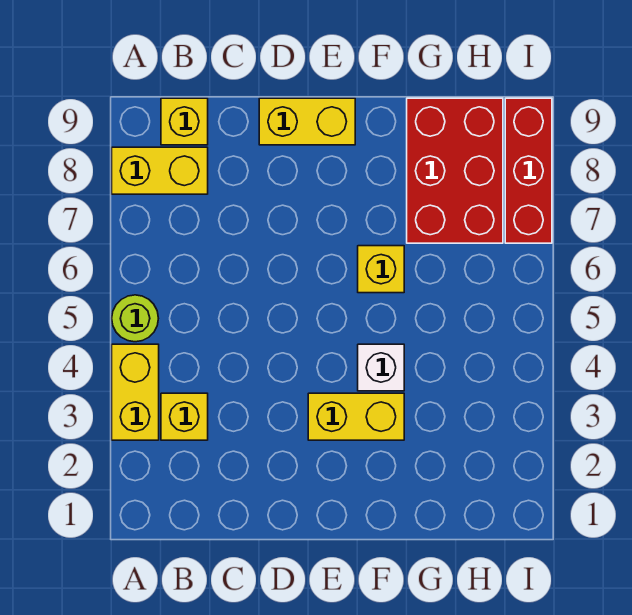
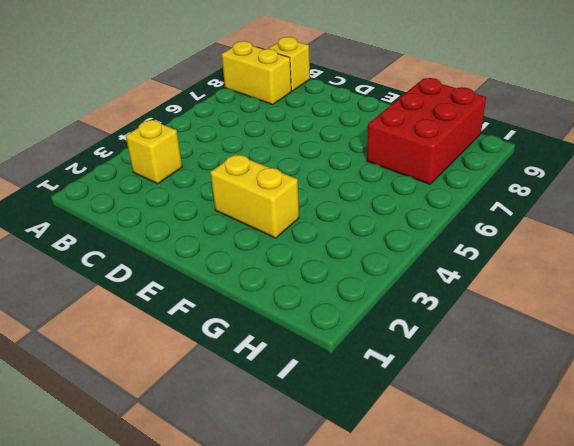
none -> yellow 1x2 brick [112,344,159,440]
none -> lime 1x1 round brick [112,295,158,342]

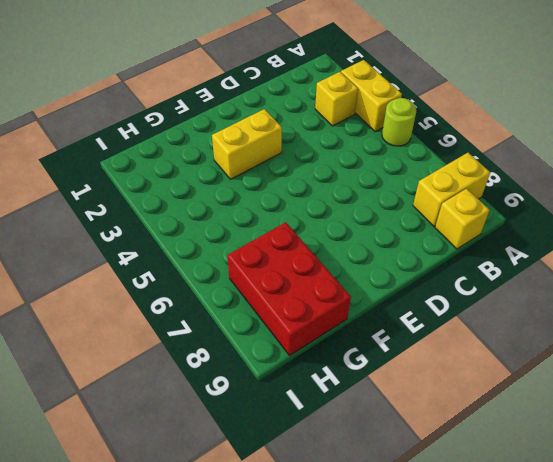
none -> yellow 1x2 brick [259,98,355,145]
none -> white 1x1 brick [358,344,404,391]

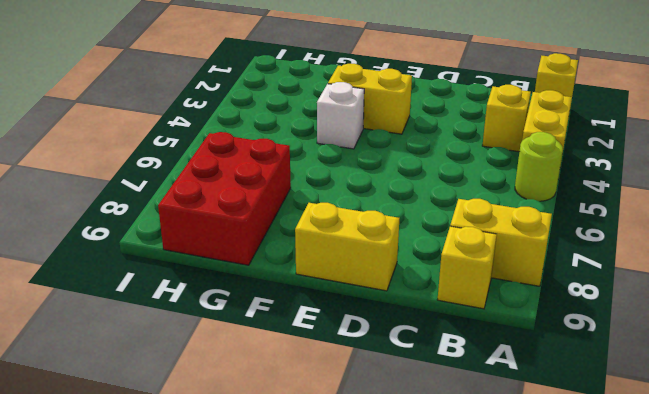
yellow 1x1 brick [535,53,578,97] -> yellow 1x1 brick moved to [358,246,404,293]
none -> red 1x3 brick [505,98,552,243]

